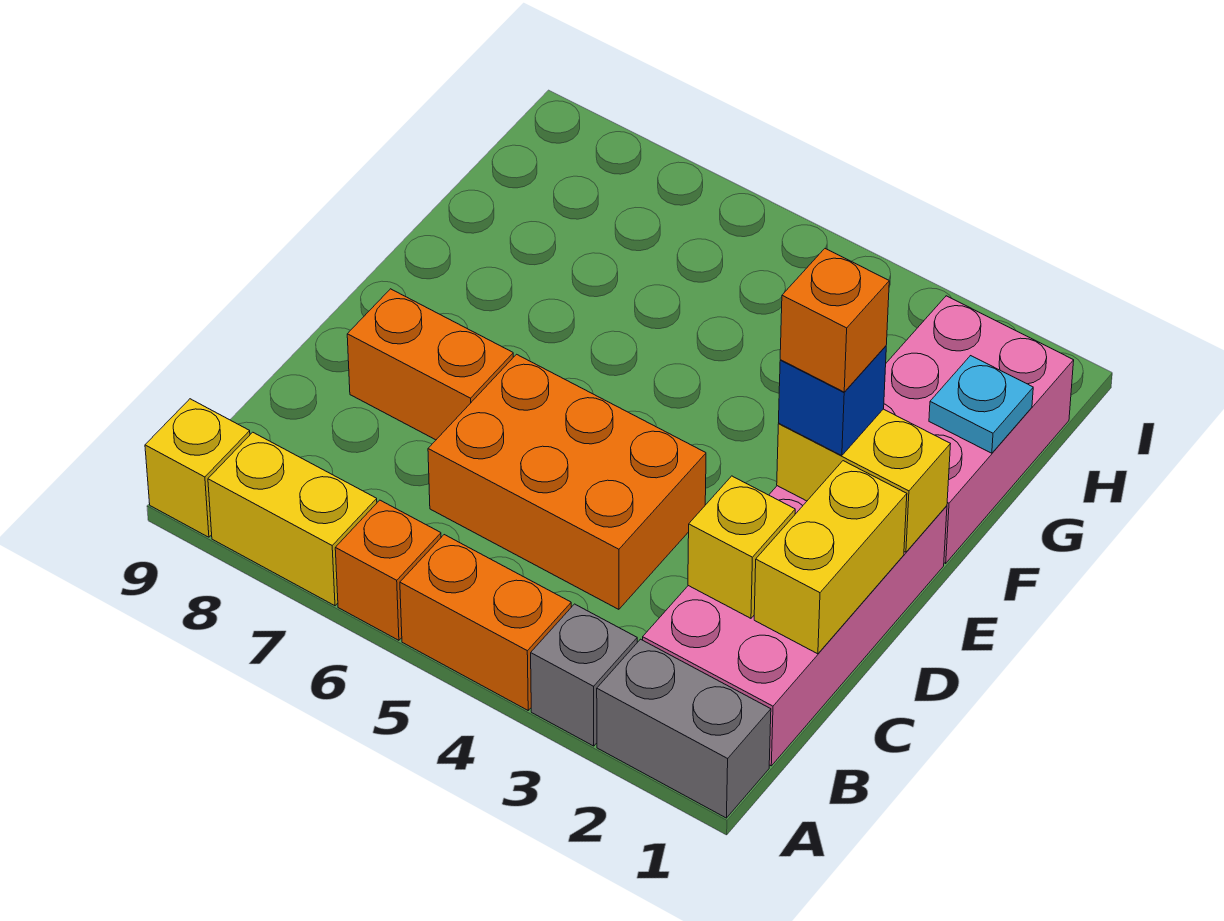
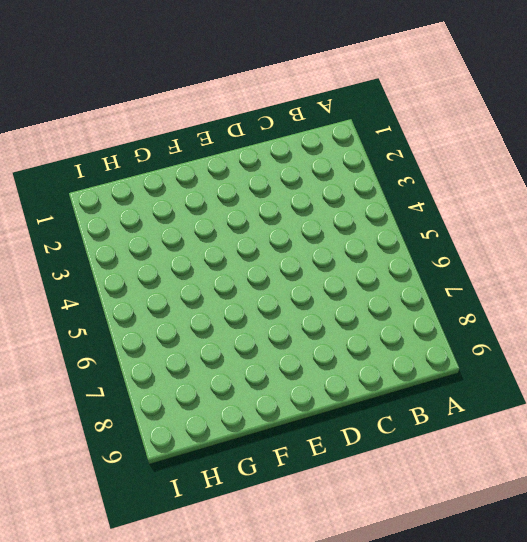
none -> grey 1x2 brick [597,639,771,818]
none -> grey 1x1 brick [531,604,637,746]
none -> orange 1x2 brick [400,535,571,710]

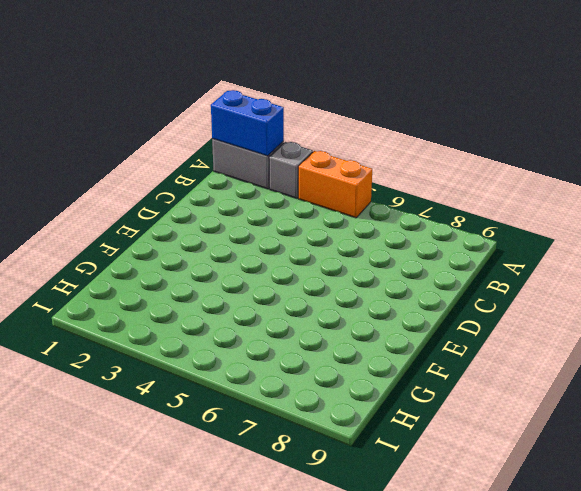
blue 1x2 brick [211,90,284,156] -> none
none -> orange 1x1 brick [335,500,441,640]
none -> yellow 1x2 brick [208,432,377,606]
none -> yellow 1x1 brick [145,399,250,537]

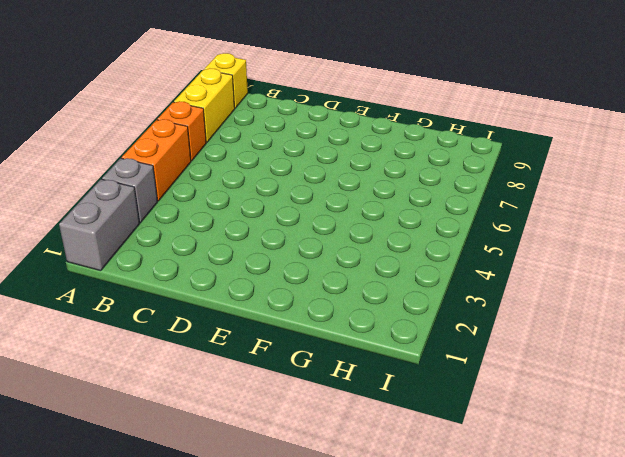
none -> pink 2x4 brick [643,486,947,766]
none -> orange 2x3 brick [428,354,706,609]
none -> orange 1x2 brick [347,289,513,440]

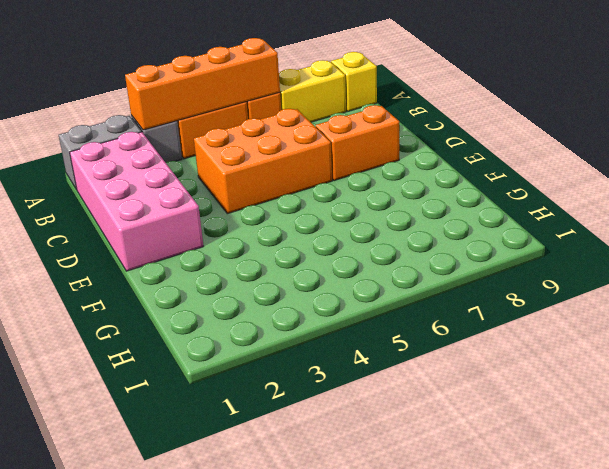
orange 1x4 brick [125,38,280,130] -> none
none -> pink 2x3 brick [884,296,1074,563]
none -> yellow 1x2 brick [754,461,907,654]
none -> yellow 1x1 brick [688,476,795,618]

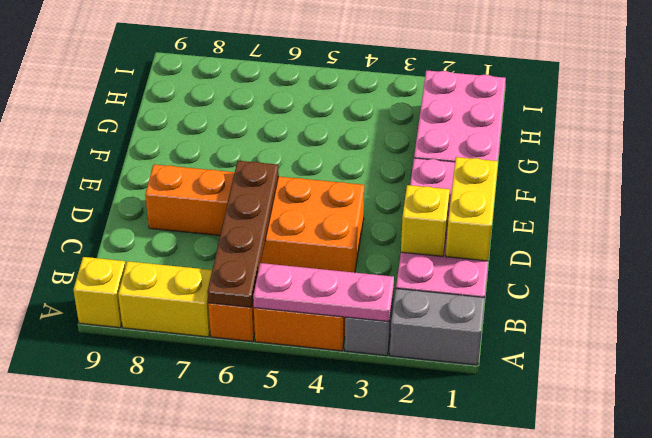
pink 1x3 plate [253,263,394,322] -> none
brown 1x4 plate [208,161,279,307] -> none
none -> yellow 1x2 brick [777,409,950,552]
none -> cyan 1x1 plate [929,356,1033,453]
none -> blue 1x1 brick [779,346,886,456]

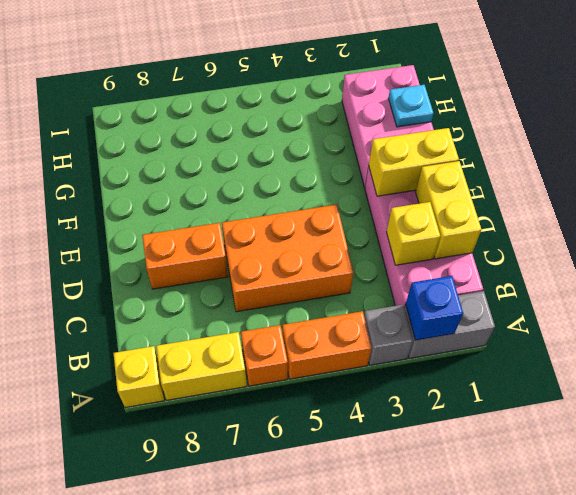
blue 1x1 brick [406,276,463,340] -> blue 1x1 brick moved to [779,346,886,456]
none -> orange 1x1 brick [780,248,889,392]

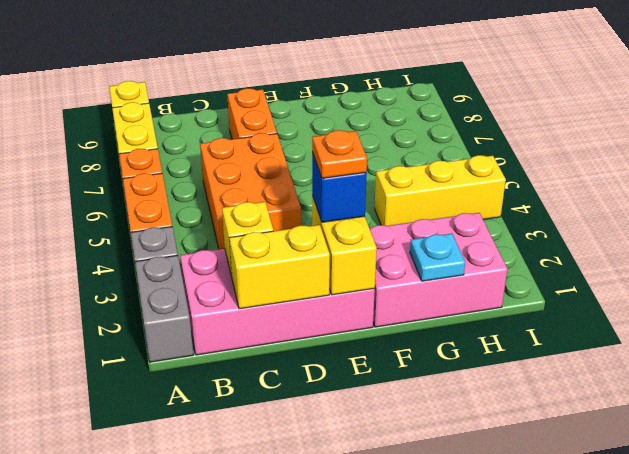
orange 1x1 plate [312,130,367,178] -> orange 1x1 brick [780,248,889,392]
yellow 1x3 brick [375,155,506,226] -> none

